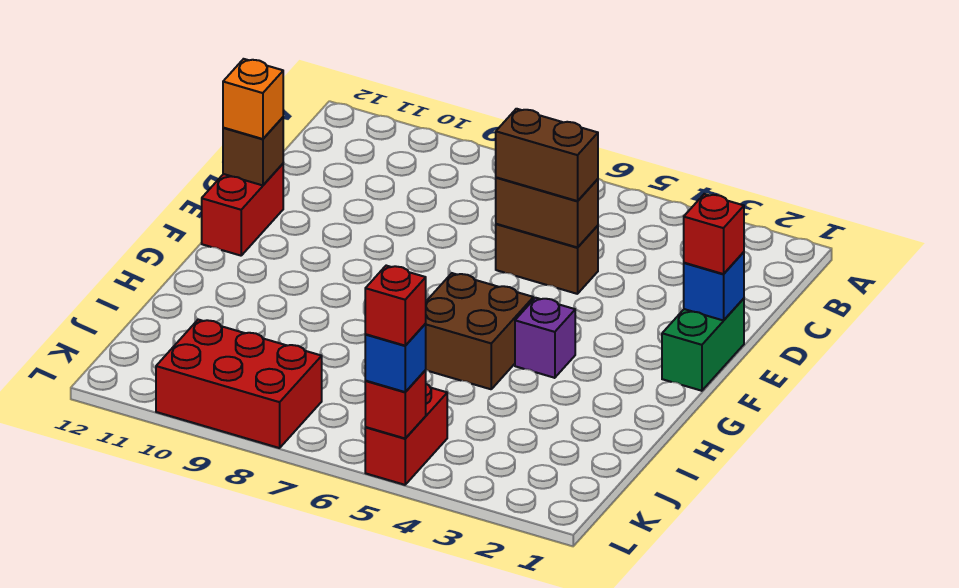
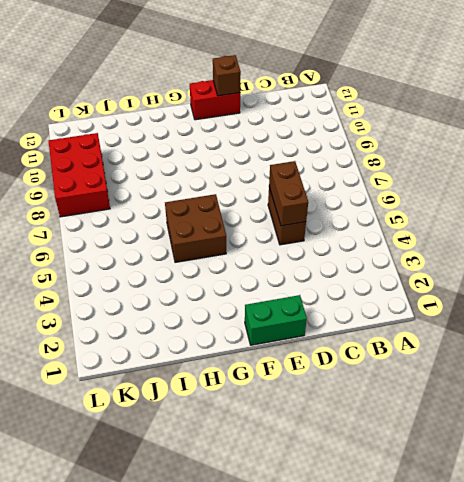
none -> purple 1x1 brick [515,298,575,378]
none -> red 1x2 brick [365,384,447,485]
none -> blue 1x1 brick [684,252,744,320]

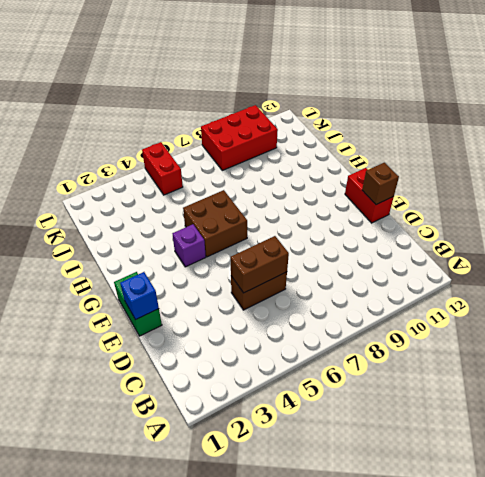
none -> red 1x1 brick [365,370,426,438]
none -> brown 1x2 brick [496,109,598,201]
none -> red 1x1 brick [684,194,744,274]

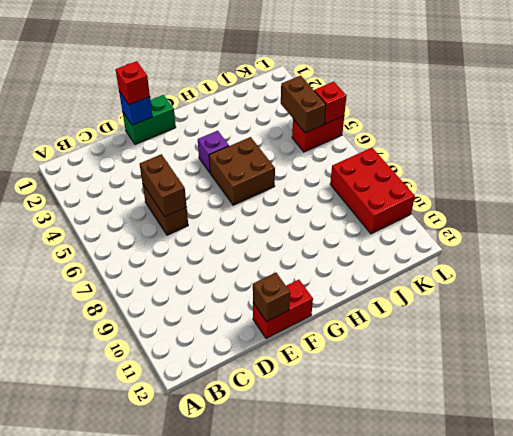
brown 1x2 brick [281,76,326,133] -> brown 1x2 brick moved to [496,109,598,201]
none -> orange 1x1 brick [223,59,283,139]
none -> blue 1x1 brick [365,323,426,392]
none -> red 1x1 brick [365,266,426,346]

